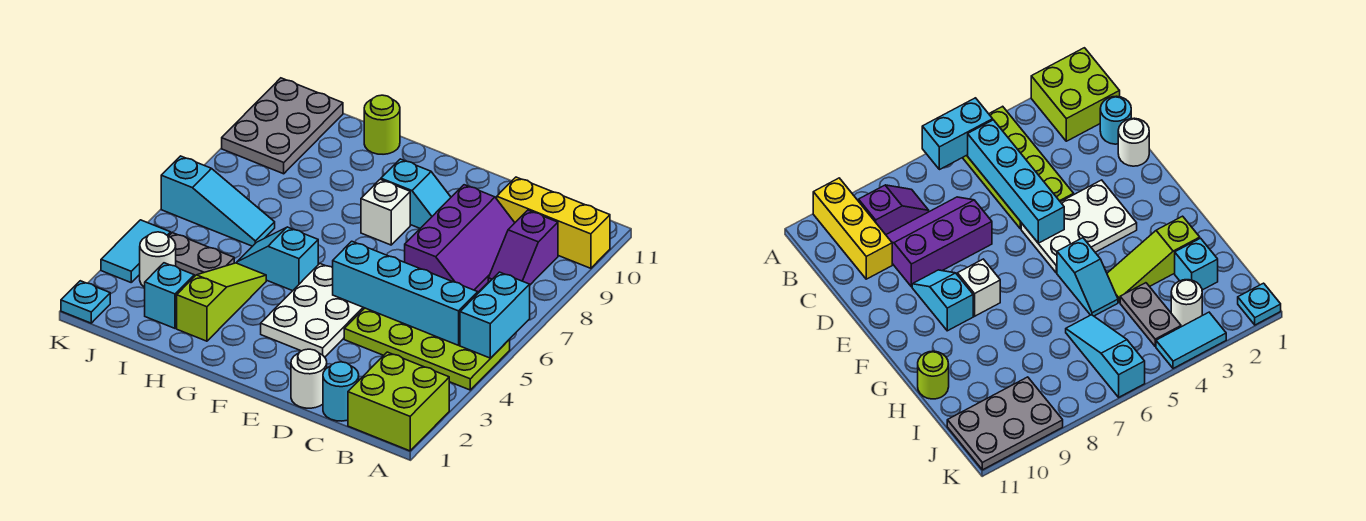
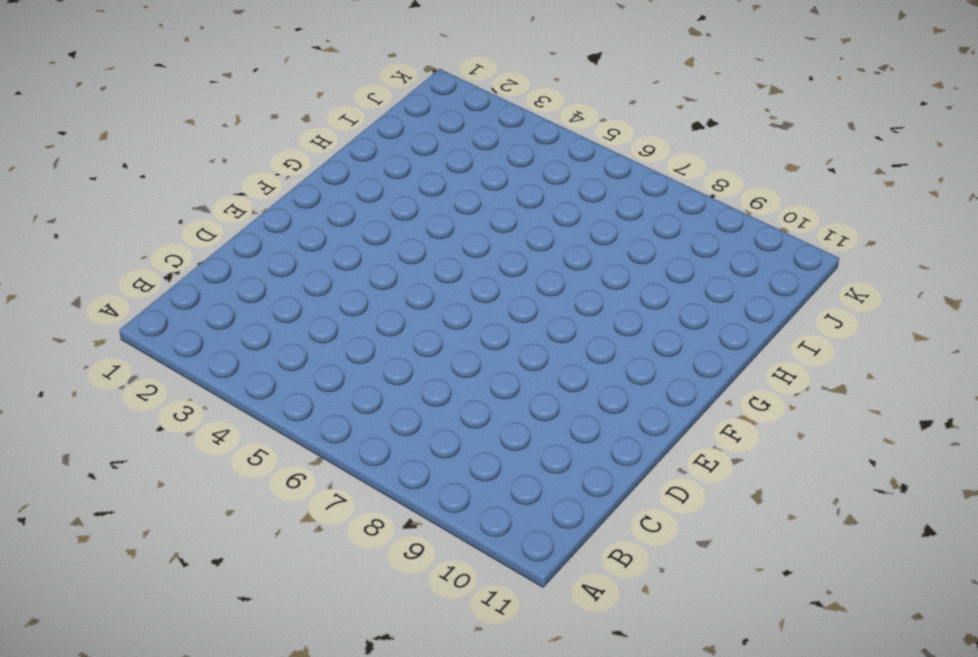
none -> lime 2x2 brick [348,352,449,451]
none -> lime 2x4 plate [344,308,510,390]
none -> yellow 1x3 brick [497,177,610,268]

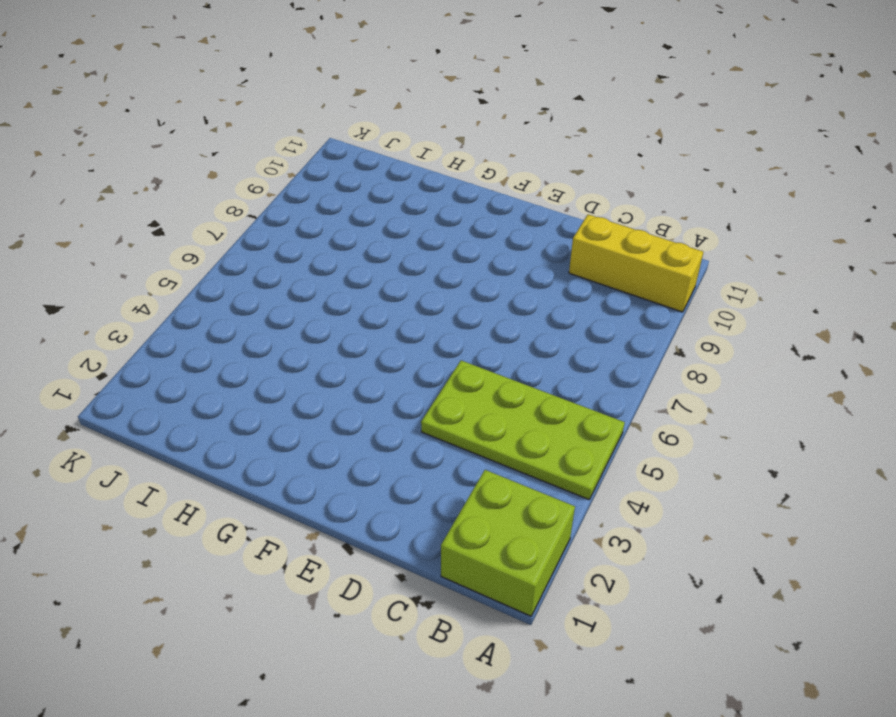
none -> purple 1x2 slope [488,210,558,285]
none -> cyan 1x1 round brick [323,362,359,421]
none -> purple 2x3 slope [405,185,515,292]

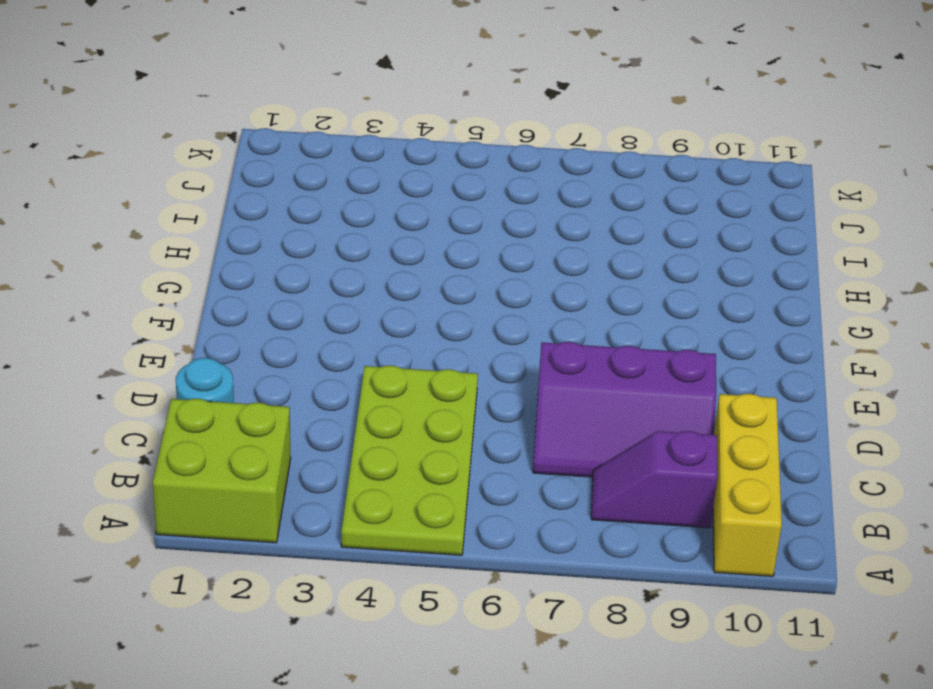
none -> white 1x1 round brick [291,349,327,408]
none -> white 2x3 plate [261,264,364,357]
none -> cyan 1x2 slope [381,159,451,228]

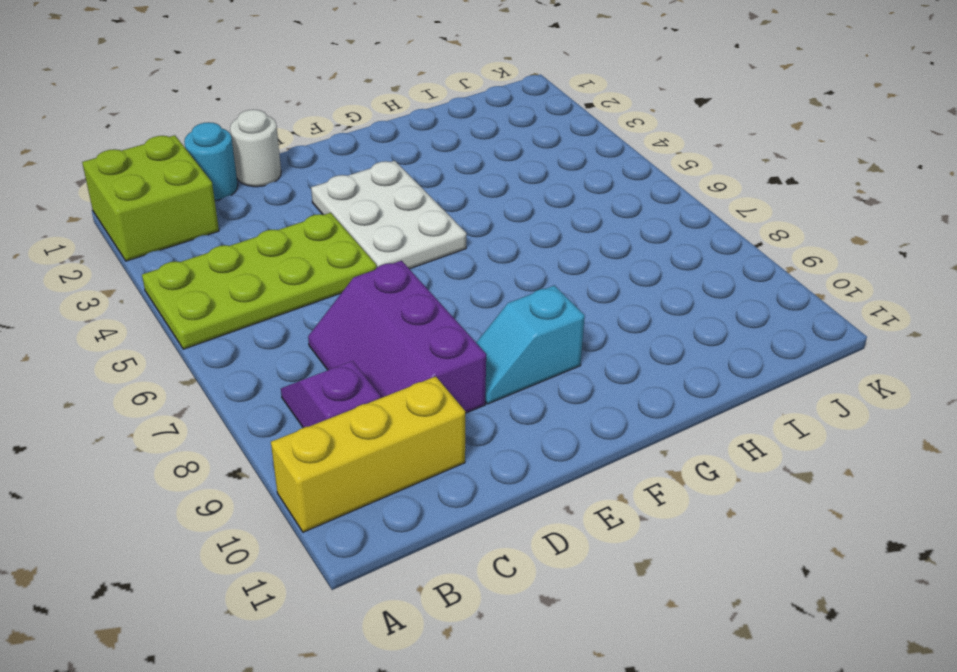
none -> white 1x1 brick [361,179,410,245]
none -> cyan 1x2 slope [237,227,318,291]
none -> lime 1x3 slope [177,263,266,341]

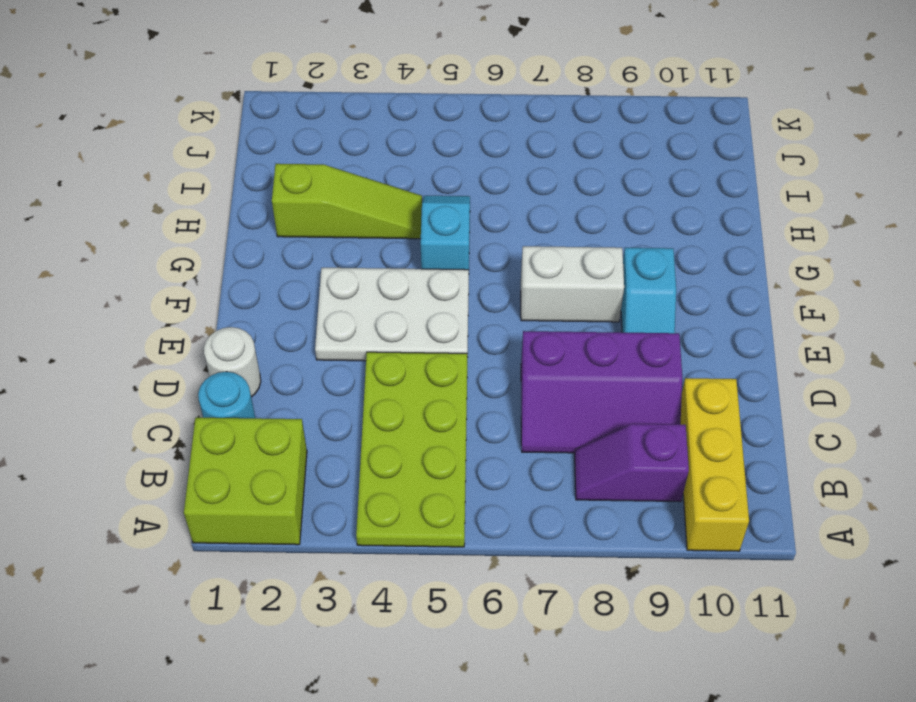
white 1x2 brick [521,246,624,322] -> white 1x1 brick [361,179,410,245]
none -> lime 1x1 round brick [364,95,400,154]
none -> cyan 1x1 brick [145,263,194,328]
none -> grey 1x2 plate [169,233,234,277]

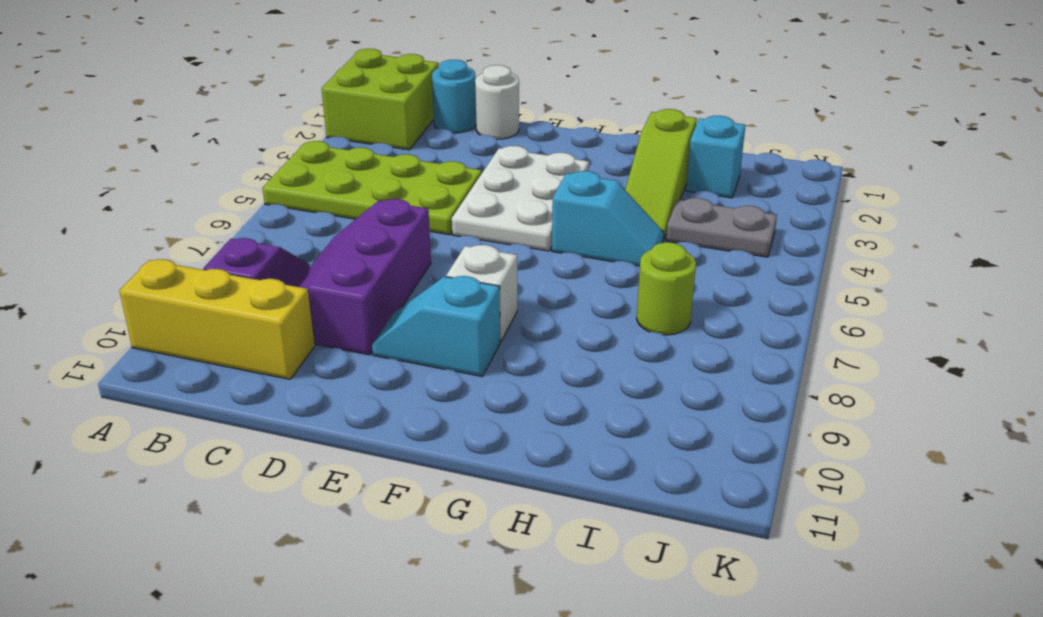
lime 1x1 round brick [637,242,696,335] -> lime 1x1 round brick moved to [364,95,400,154]
none -> cyan 1x3 slope [161,156,275,246]
none -> white 1x1 round brick [140,232,176,287]
none -> grey 2x3 plate [222,78,343,174]

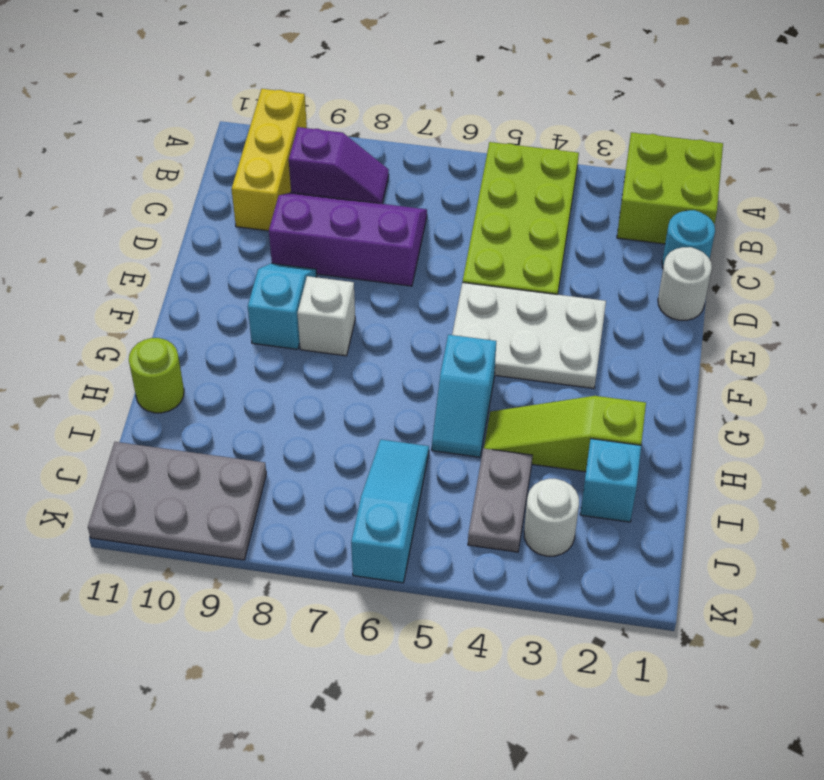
none -> cyan 1x1 plate [61,281,110,323]
none -> cyan 1x2 tile [101,220,171,282]
none -> cyan 1x2 brick [460,272,530,358]

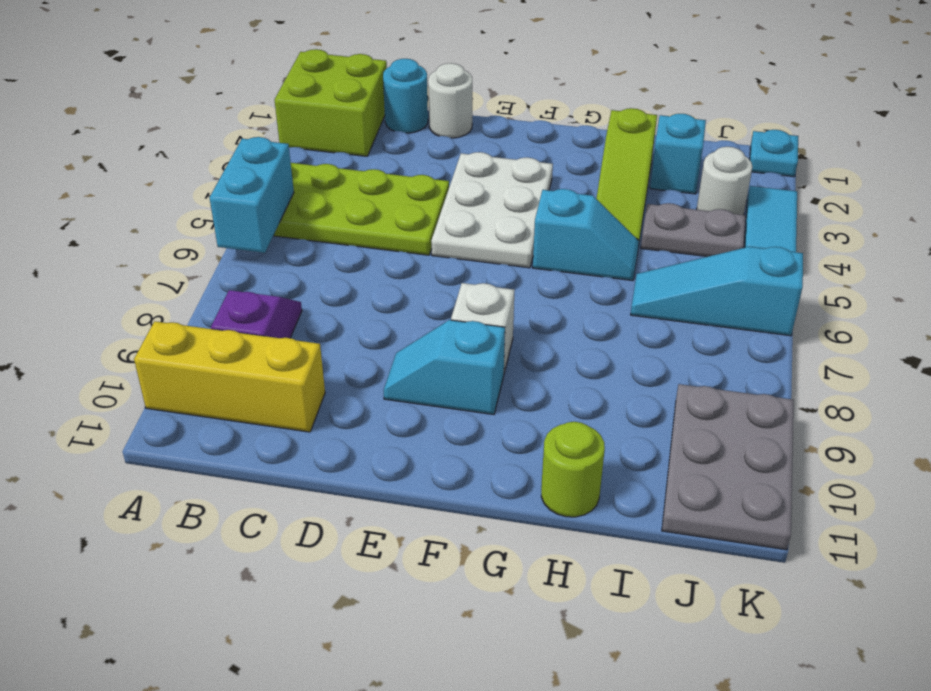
none -> purple 2x3 slope [405,185,515,292]
none -> cyan 1x4 brick [333,241,478,345]

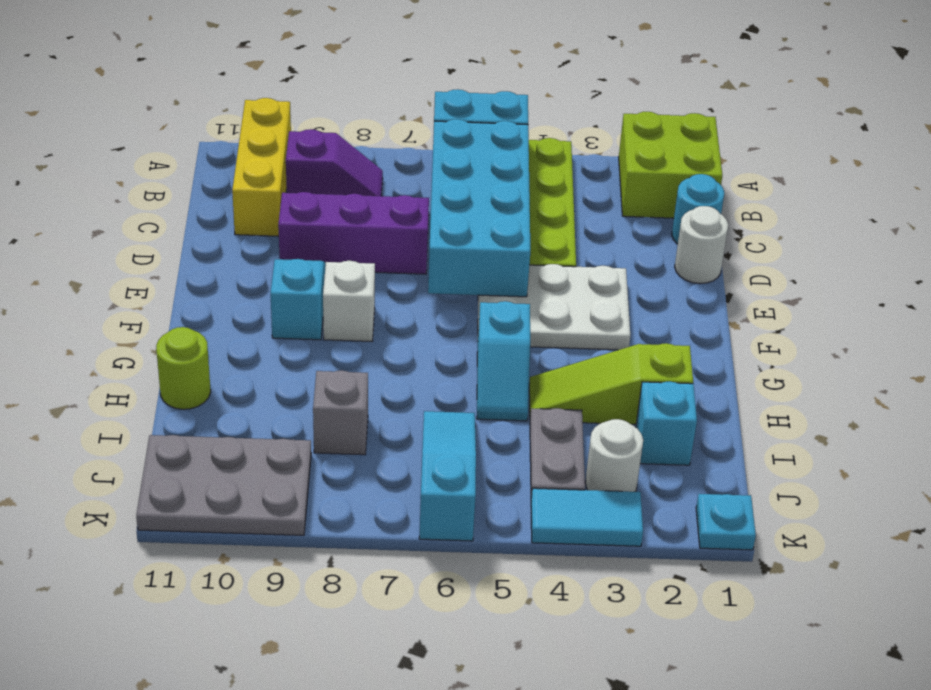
cyan 2x4 brick [428,119,530,297] -> cyan 1x4 brick [333,241,478,345]
grey 1x1 brick [313,370,368,455] -> none

